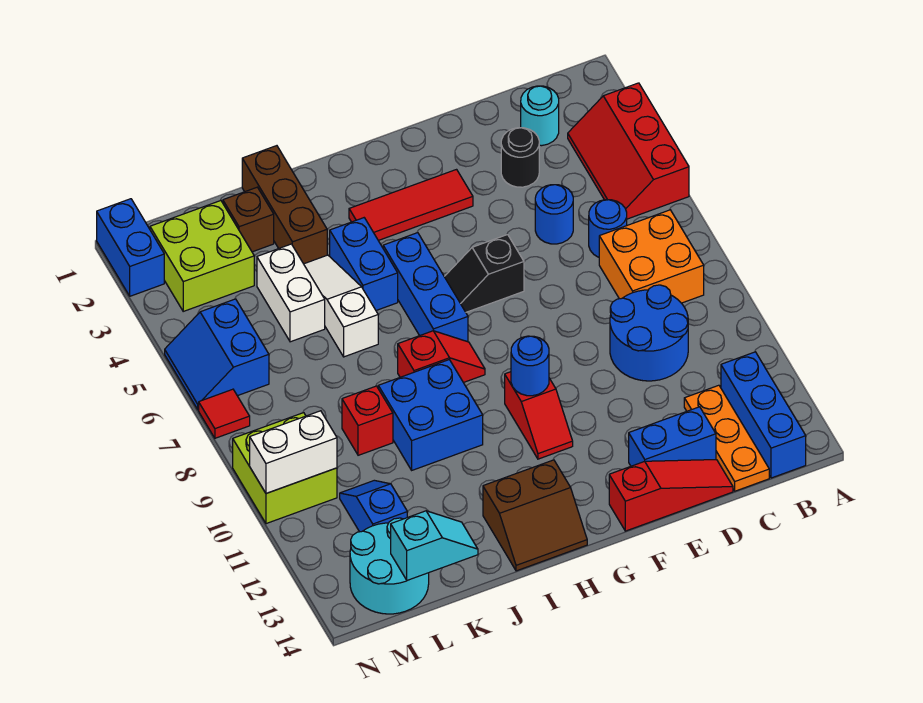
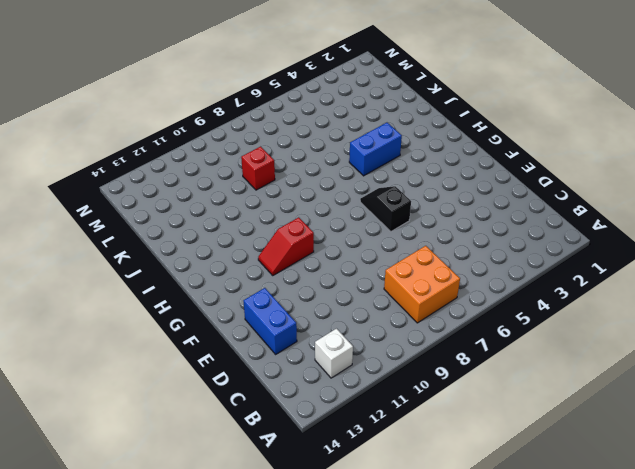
white 1x1 brick [315,329,353,378] -> blue 1x3 brick [721,352,806,478]
none -> red 2x3 slope [568,83,689,219]
none -> cyan 1x1 round brick [521,86,559,146]
none -> blue 1x1 round brick [589,200,627,257]
none -> blue 2x2 round brick [610,285,688,381]

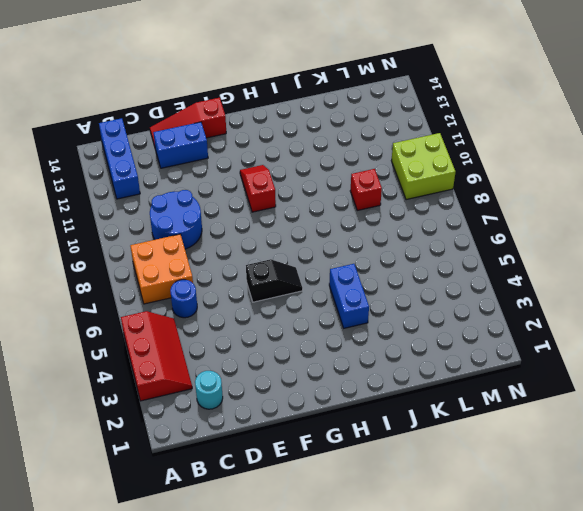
none -> orange 1x3 plate [684,385,769,491]
none -> black 1x1 round brick [501,128,539,187]
none -> blue 1x1 round brick [535,185,573,244]
none -> red 1x3 tile [349,170,473,241]

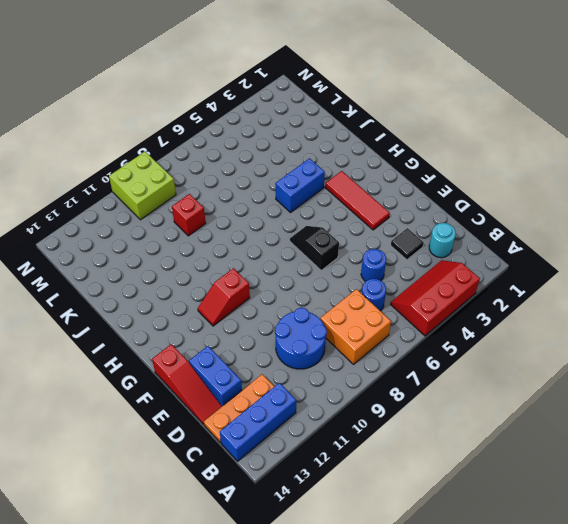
black 1x1 tile [391,228,424,260] -> black 1x1 round brick [501,128,539,187]
none -> blue 1x3 brick [383,233,468,342]
none -> red 1x2 slope [398,331,485,383]
none -> brown 2x2 slope [483,460,587,571]
none -> blue 2x2 brick [378,360,483,470]

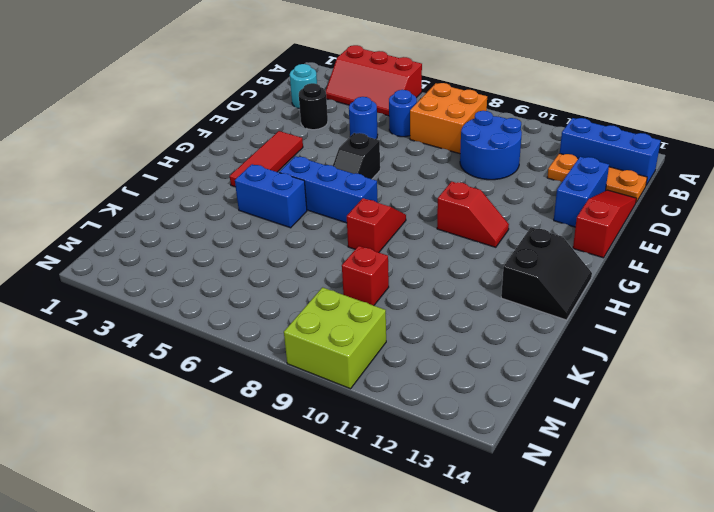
black 2x2 slope [501,227,592,320] -> brown 2x2 slope [483,460,587,571]
none -> blue 2x2 brick [378,360,483,470]
none -> brown 1x3 brick [242,146,327,264]
none -> white 1x3 slope [304,255,378,357]
none -> brown 1x1 brick [223,187,274,252]

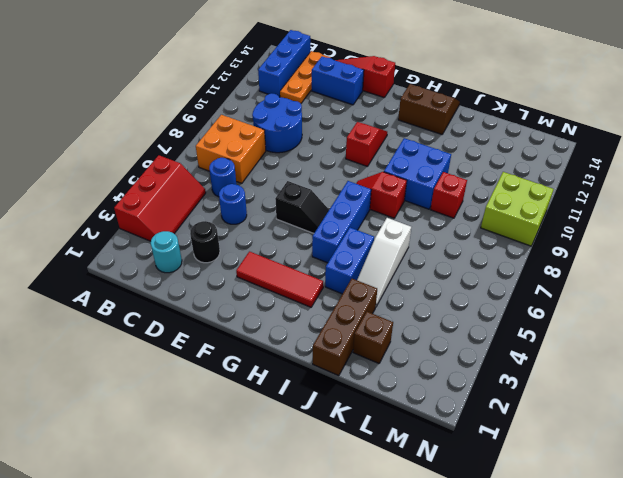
none -> white 1x2 brick [257,244,325,342]
none -> lime 2x2 brick [150,200,254,311]
none -> blue 1x2 slope [340,480,407,532]
none -> cyan 2x2 round brick [350,518,429,614]

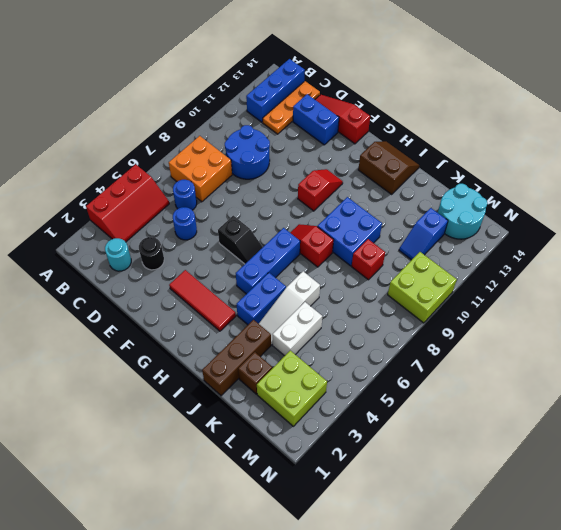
none -> blue 2x2 slope [165,299,269,410]
none -> blue 1x2 brick [97,199,164,296]
none -> red 1x1 tile [199,389,250,438]
none -> blue 1x1 round brick [511,336,549,396]

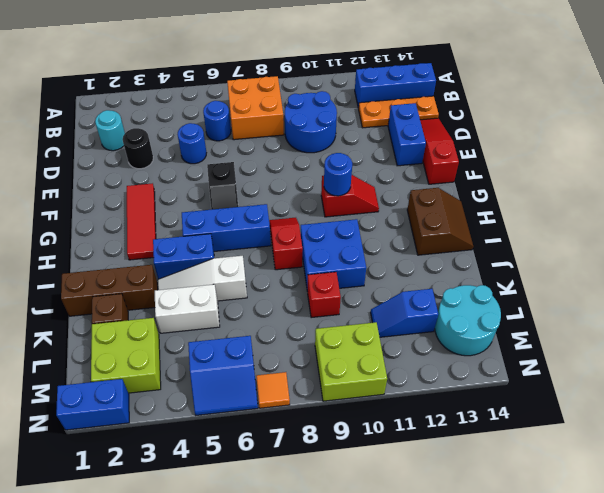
orange 1x1 tile [256,372,290,408] -> red 1x1 tile [199,389,250,438]
none -> red 2x3 slope [568,83,689,219]
none -> cyan 1x2 slope [391,511,478,580]
none -> white 1x2 brick [250,411,337,493]

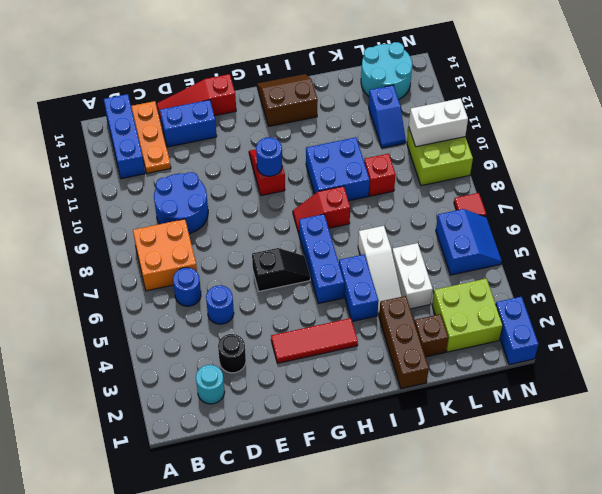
none -> red 2x3 slope [568,83,689,219]
none -> cyan 1x2 slope [391,511,478,580]

